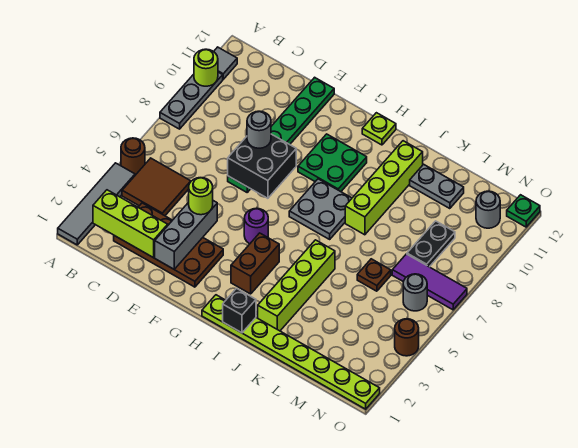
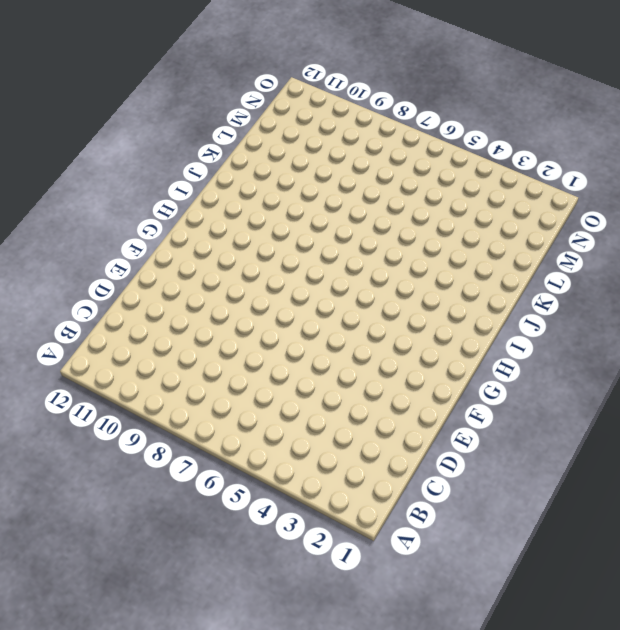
none -> grey 1x4 tile [58,163,135,245]
none -> brown 1x1 round brick [121,138,145,175]
none -> grey 1x3 plate [160,72,223,129]
none -> grey 1x1 tile [214,47,237,79]

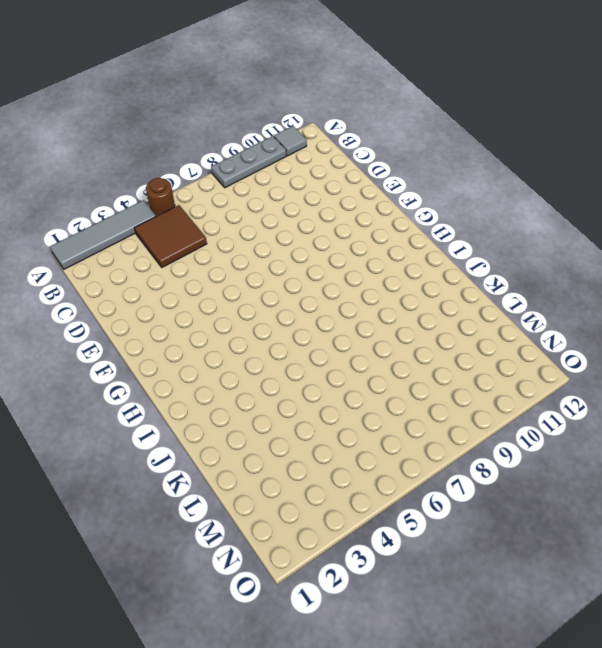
none -> brown 2x4 plate [114,203,223,287]
none -> green 1x6 plate [228,77,334,192]
none -> purple 1x1 round brick [244,208,268,244]
none -> green 2x2 plate [298,134,367,192]

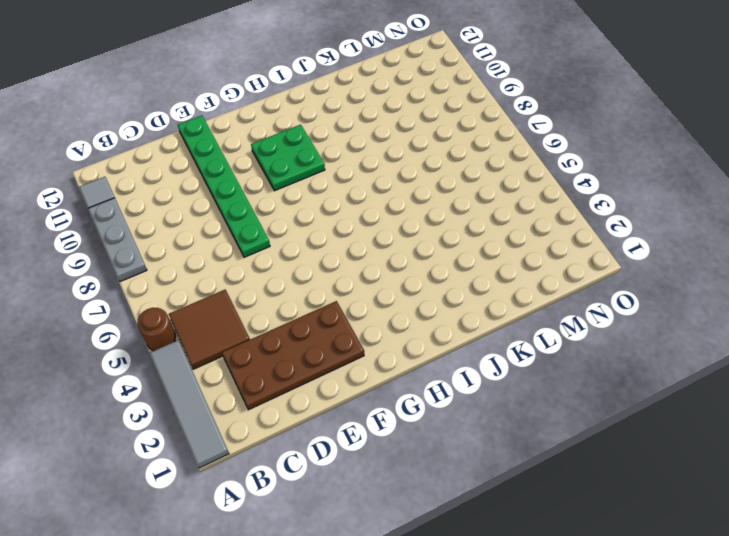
none -> purple 1x1 round brick [244,208,268,244]
none -> lime 1x8 plate [202,295,380,409]
none -> brown 1x2 brick [231,233,279,294]
none -> grey 2x2 plate [289,179,352,239]

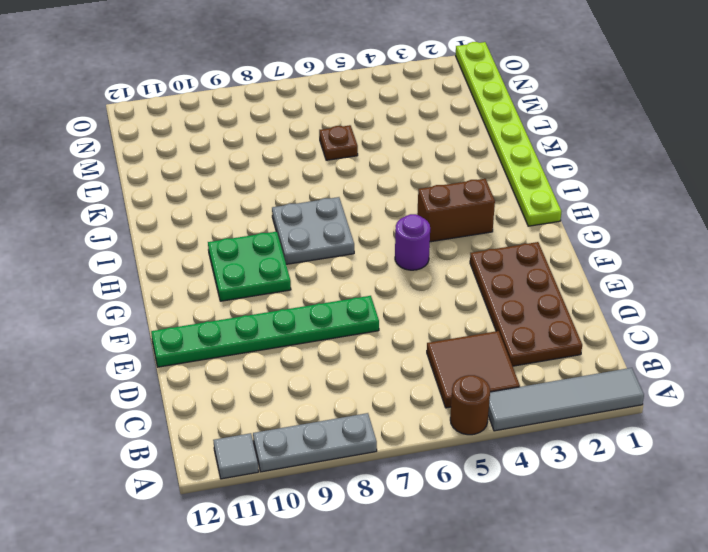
none -> lime 1x1 plate [362,113,396,145]
none -> lime 1x4 brick [258,240,335,331]
none -> lime 1x4 brick [345,141,423,235]
none -> grey 1x2 plate [410,164,464,209]

